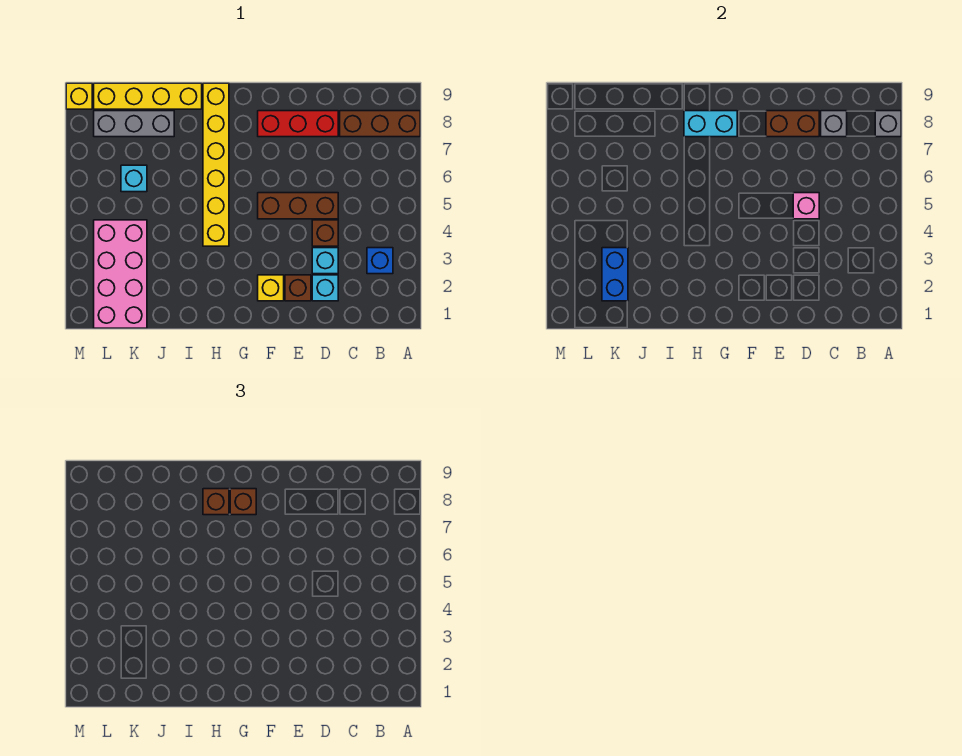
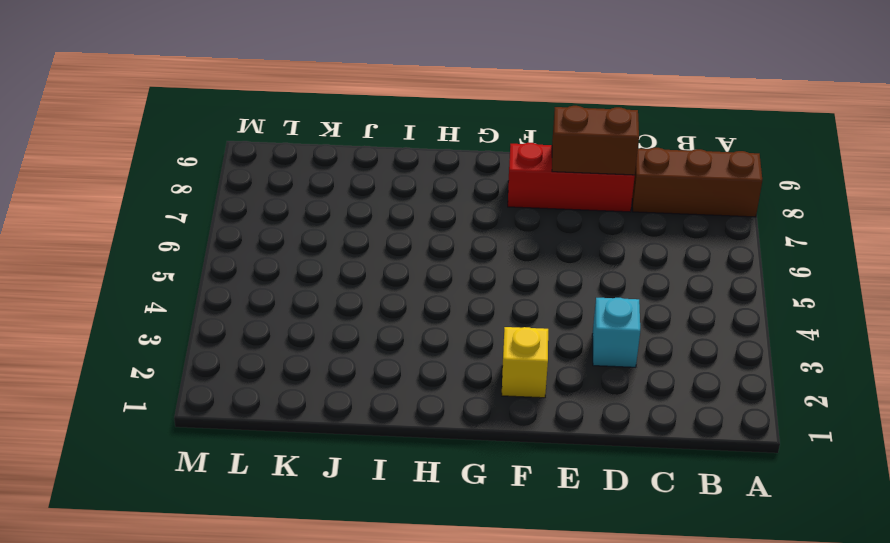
none -> blue 1x1 brick [367,248,393,274]
none -> cyan 1x1 brick [312,275,338,301]
none -> brown 1x1 brick [312,220,338,246]

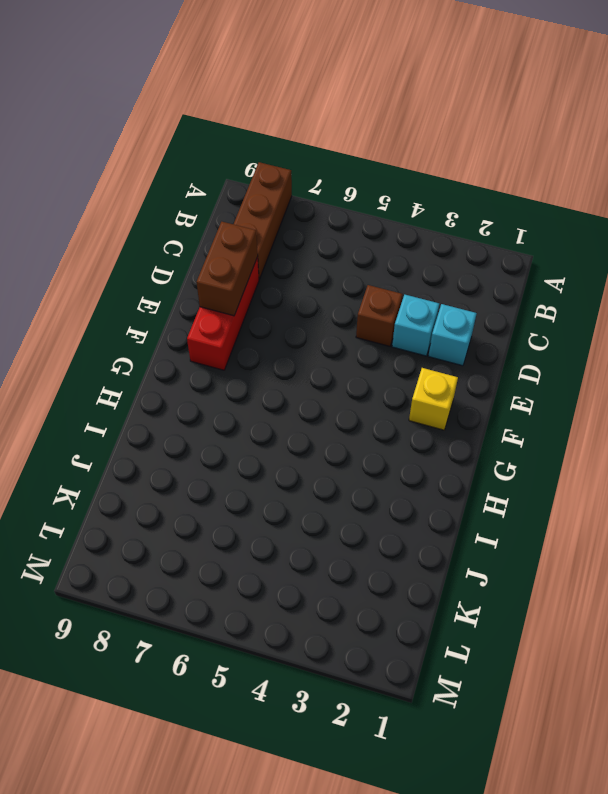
none -> blue 1x1 brick [367,248,393,274]
none -> brown 1x3 brick [258,193,338,219]
none -> brown 1x1 brick [285,275,311,301]

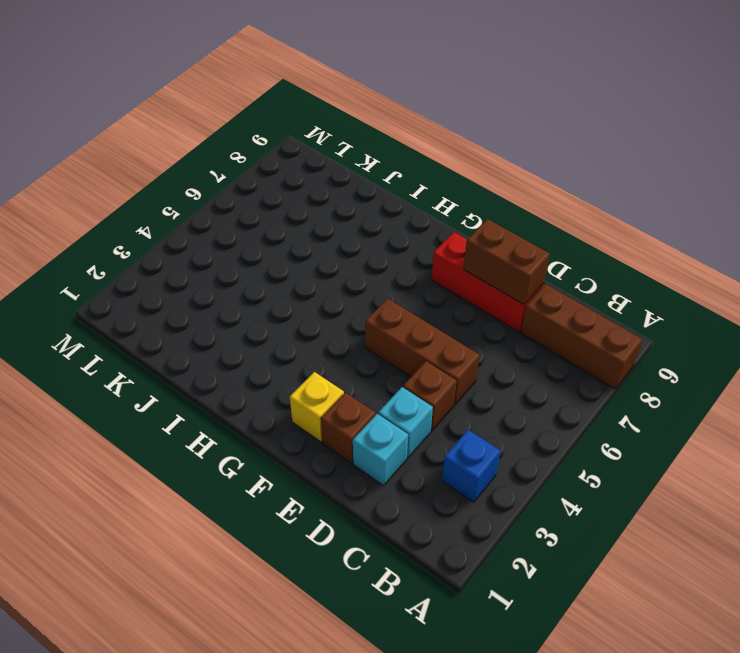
none -> yellow 1x6 brick [203,83,229,246]
none -> yellow 1x4 brick [94,83,202,109]
none -> grey 1x3 brick [94,111,174,137]

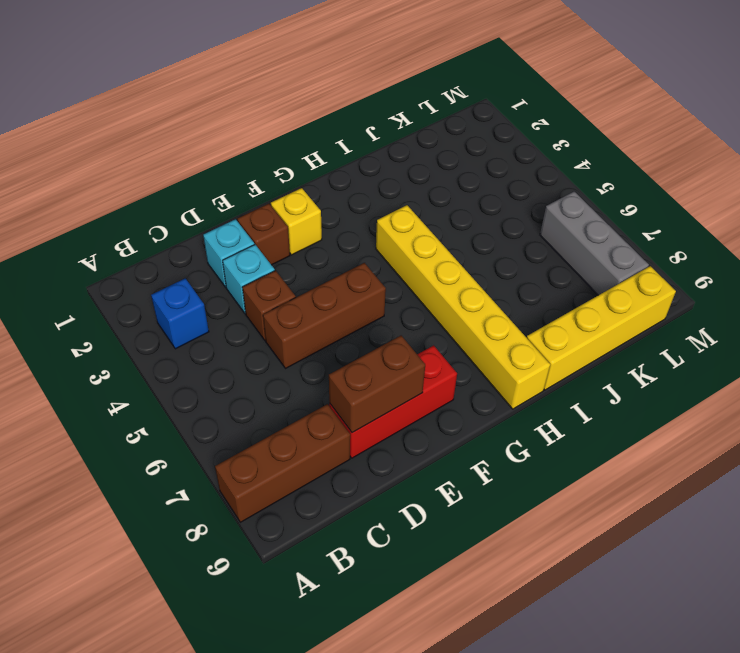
grey 1x3 brick [540,191,649,295] -> grey 1x3 brick turned to [94,111,174,137]
none -> pink 2x4 brick [94,220,147,328]
none -> cyan 1x1 brick [121,165,147,192]
none -> yellow 1x1 brick [66,83,92,109]

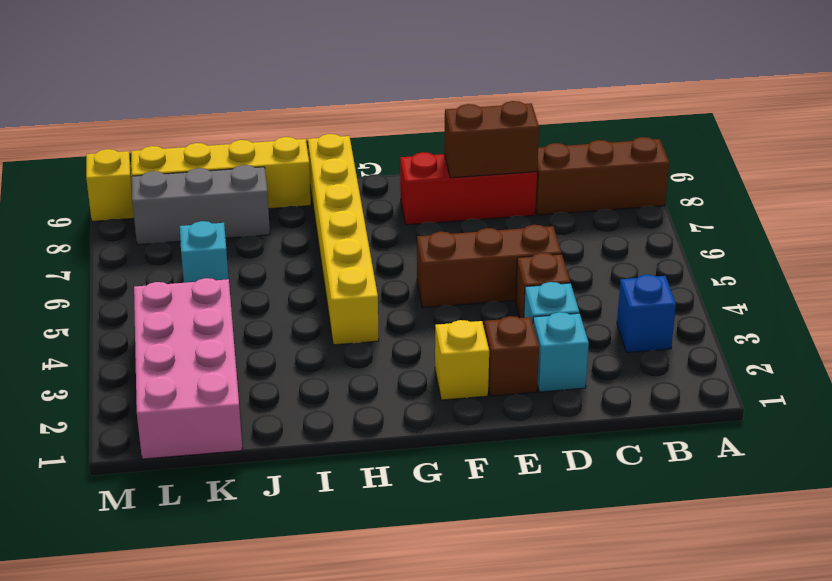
none -> grey 1x1 brick [875,111,901,137]
none -> grey 1x1 brick [821,111,847,137]
none -> pink 1x1 brick [793,193,819,219]

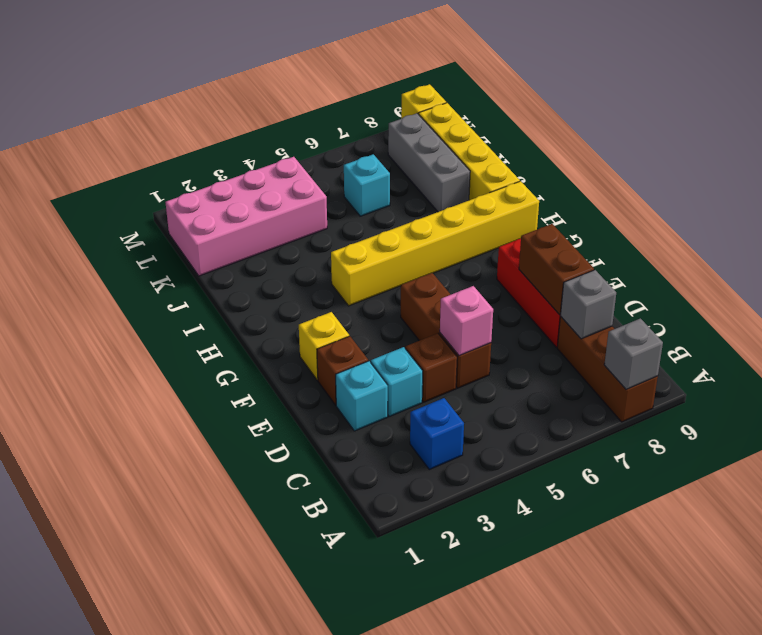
none -> cyan 1x2 brick [684,111,737,137]
none -> blue 1x2 brick [602,248,628,301]
none -> brown 1x1 brick [230,489,256,515]

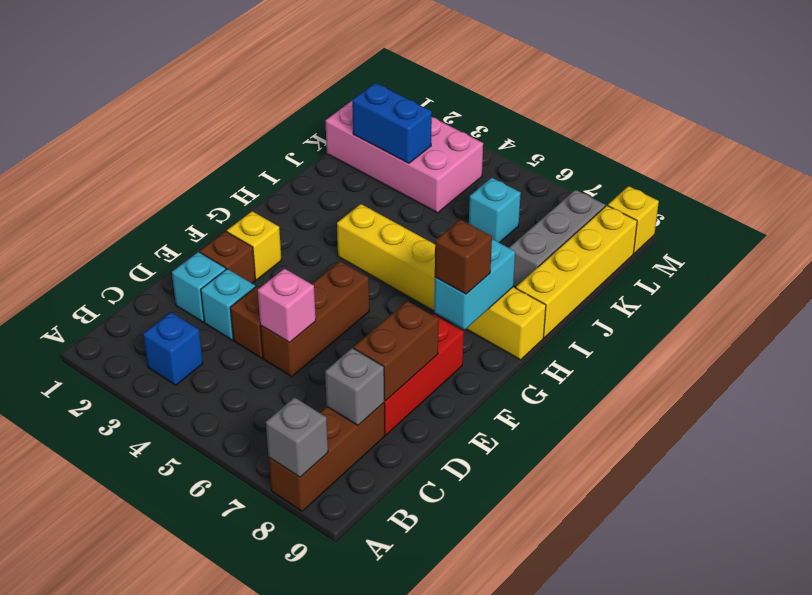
none -> brown 1x1 brick [203,489,229,515]

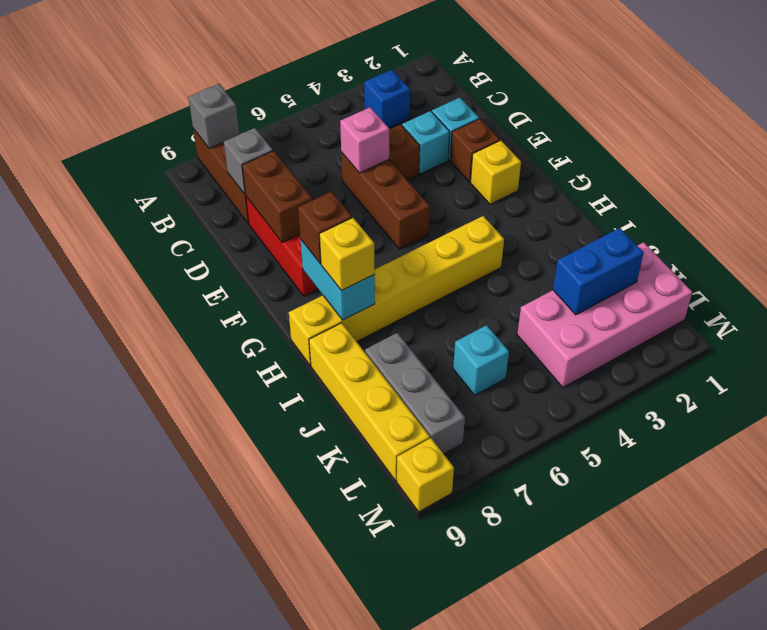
yellow 1x1 brick [319,218,375,291] -> brown 1x1 brick [203,489,229,515]

